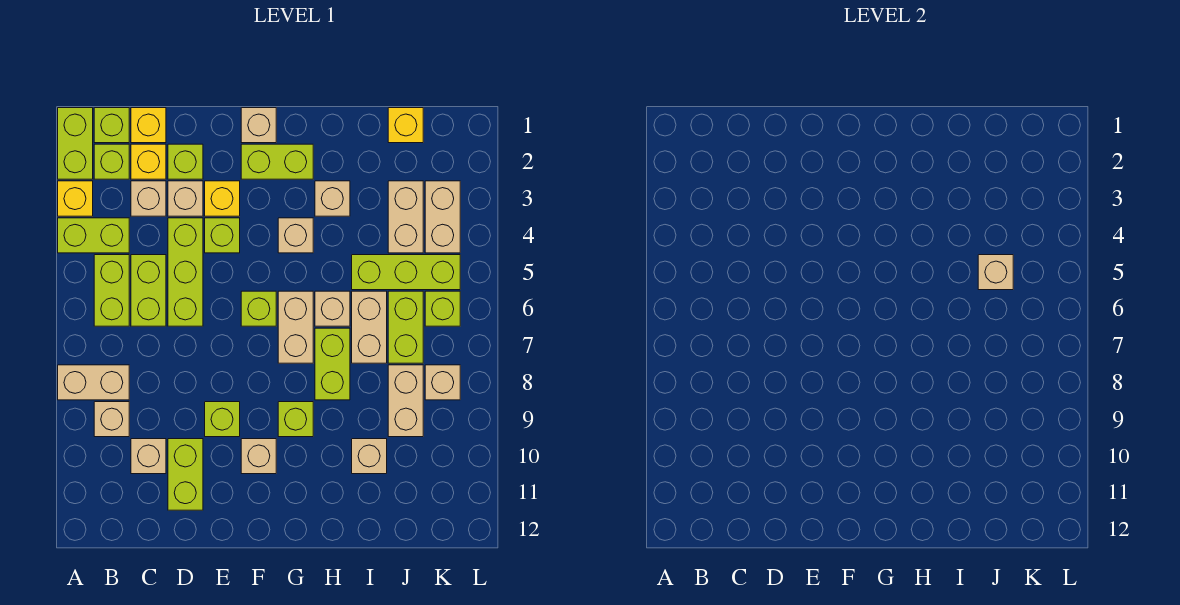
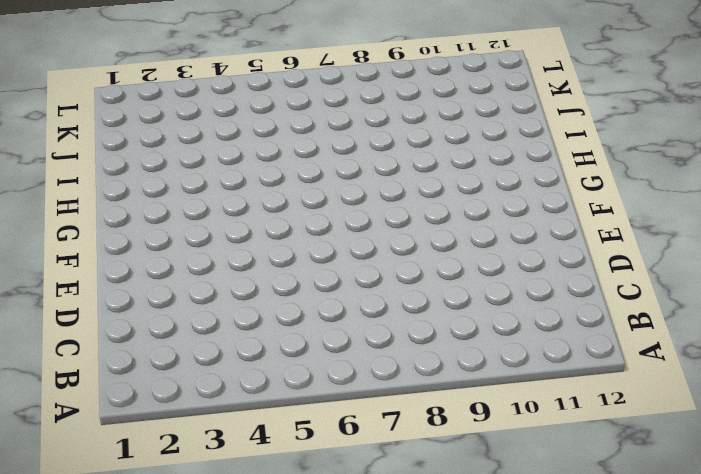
none -> lime 1x2 brick [58,108,93,179]
none -> yellow 1x1 brick [58,181,93,216]
none -> lime 1x2 brick [58,218,129,253]
none -> tan 1x2 brick [58,365,129,400]

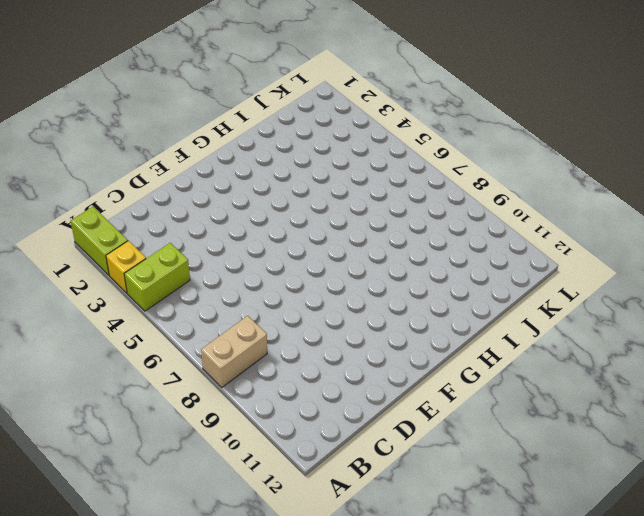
none -> lime 1x1 brick [94,108,129,143]
none -> lime 1x1 brick [94,144,129,179]
none -> lime 1x2 brick [94,255,129,326]
none -> tan 1x1 brick [94,402,129,437]

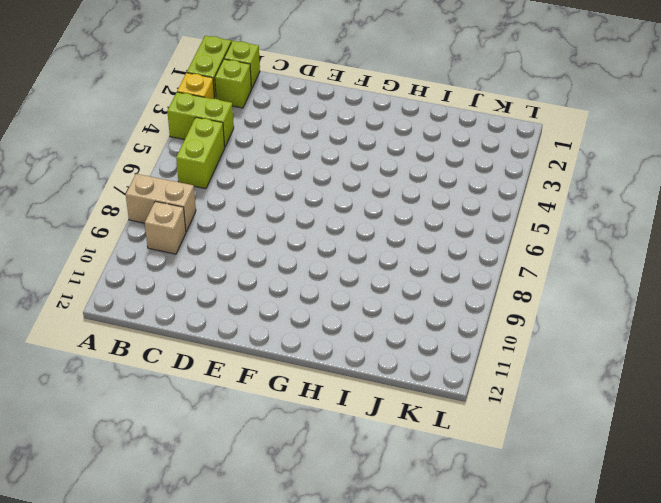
none -> yellow 1x1 brick [131,108,166,143]
none -> yellow 1x1 brick [131,144,166,179]
none -> tan 1x1 brick [131,181,166,216]
none -> lime 1x2 brick [131,255,166,326]

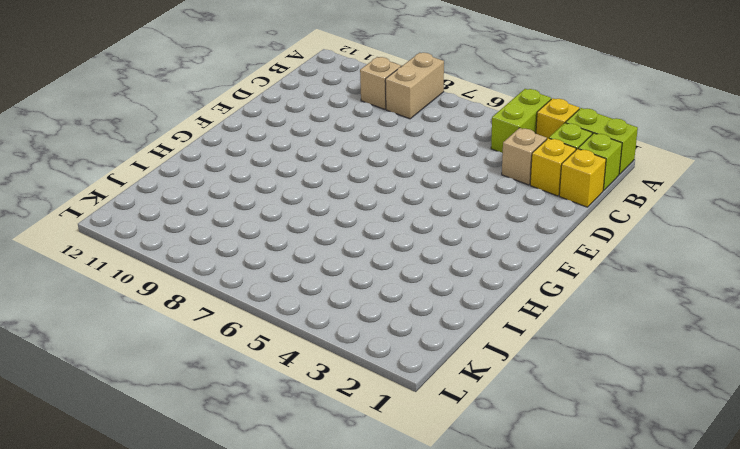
none -> lime 1x2 brick [94,255,129,326]
none -> lime 1x2 brick [131,255,166,326]
none -> tan 1x1 brick [131,439,166,474]
none -> lime 1x1 brick [168,144,203,179]

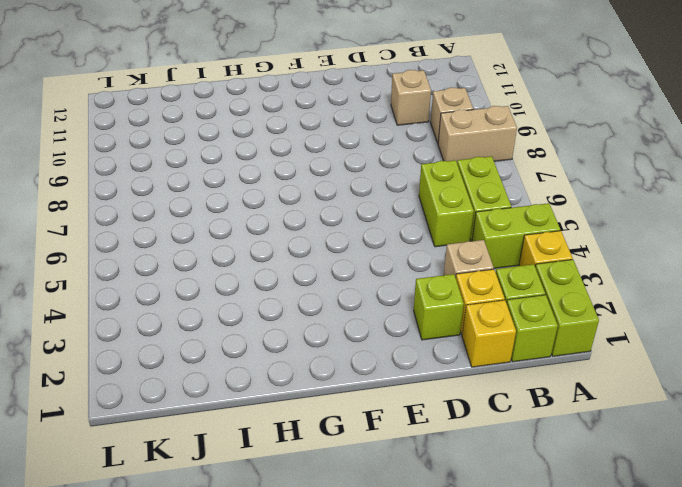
none -> tan 1x1 brick [168,181,203,216]
none -> lime 1x3 brick [168,218,203,326]
none -> lime 1x2 brick [168,439,203,510]
none -> yellow 1x1 brick [205,181,240,216]

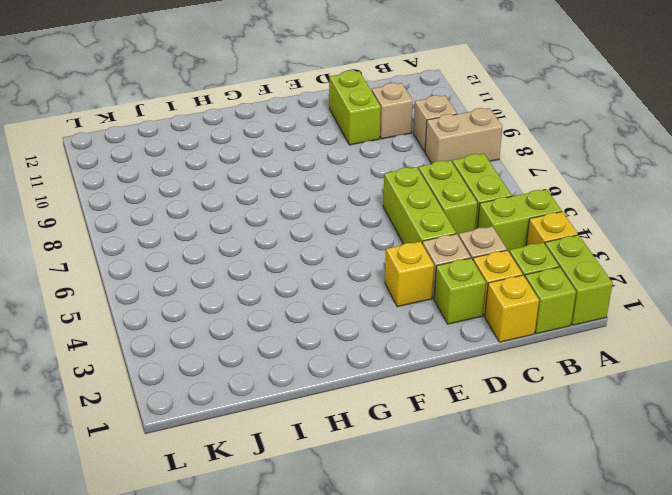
none -> lime 1x1 brick [205,218,240,253]
none -> lime 1x1 brick [205,402,240,437]
none -> tan 1x1 brick [241,108,276,143]
none -> lime 1x2 brick [241,144,313,179]

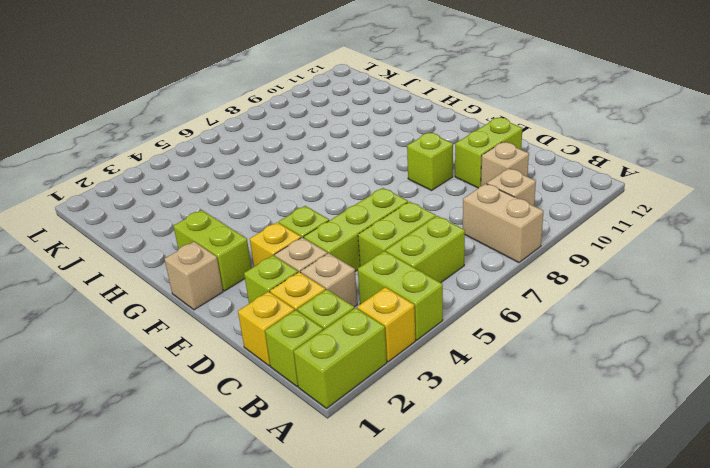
none -> lime 1x1 brick [241,291,276,326]
none -> tan 1x1 brick [241,439,276,474]
none -> tan 1x1 brick [278,218,313,253]
none -> tan 1x2 brick [278,291,313,363]

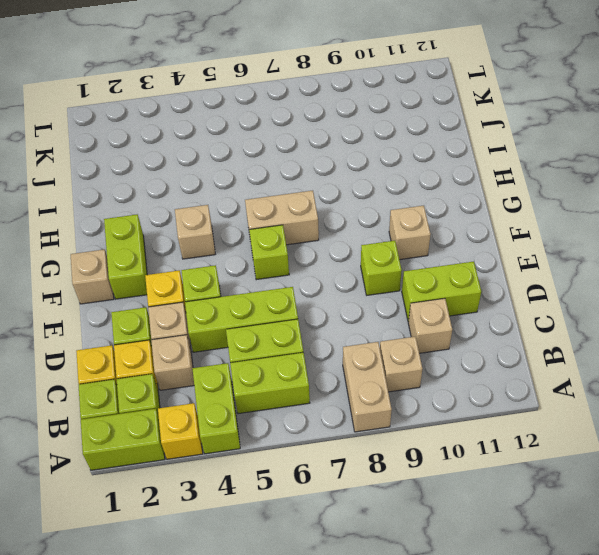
none -> lime 1x1 brick [278,402,313,437]
none -> tan 1x1 brick [315,181,350,216]
none -> tan 1x1 brick [315,291,350,326]
none -> lime 1x2 brick [315,328,350,400]

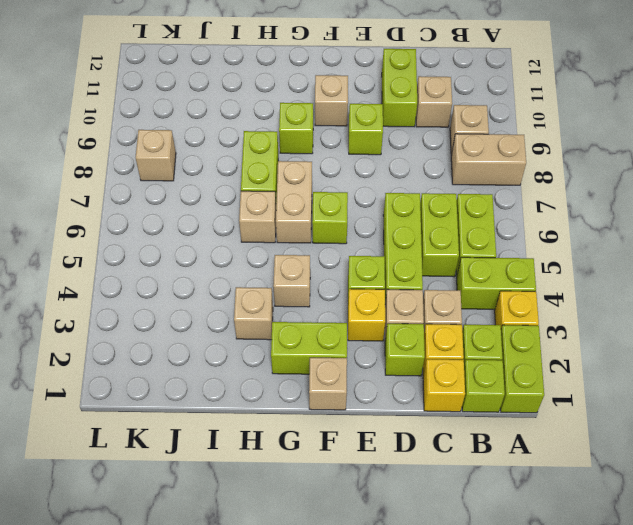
none -> lime 1x3 brick [352,255,460,290]
none -> tan 1x2 brick [352,291,387,363]
none -> tan 1x1 brick [352,439,387,474]
none -> yellow 1x1 brick [388,108,423,143]

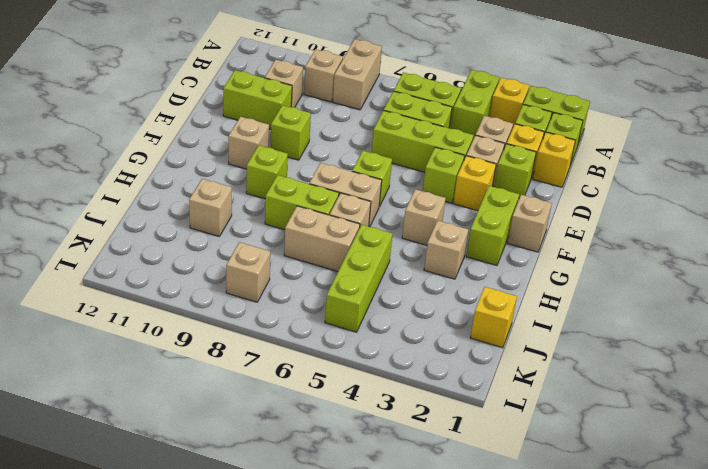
none -> tan 1x2 brick [388,181,423,253]
none -> lime 1x2 brick [388,291,423,363]
none -> tan 1x2 brick [388,365,423,437]
none -> tan 1x2 brick [425,181,460,253]

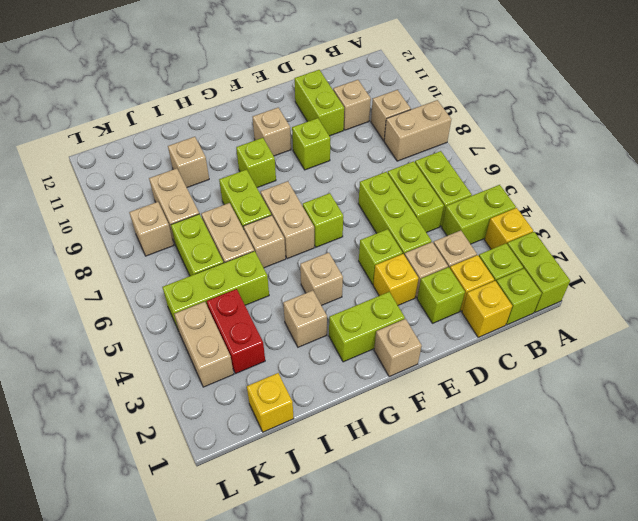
red 1x2 brick [207,289,265,374] -> tan 1x2 brick [388,181,423,253]
none -> lime 1x1 brick [425,291,460,326]
none -> tan 1x1 brick [978,255,1013,290]

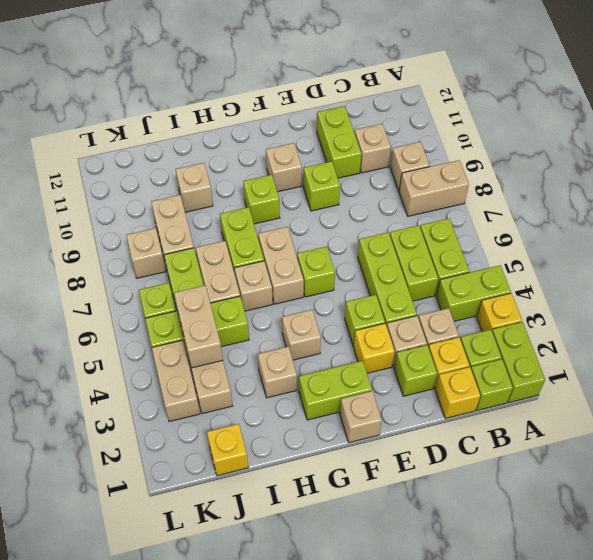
tan 1x2 brick [174,285,223,368] -> tan 1x1 brick [978,255,1013,290]

